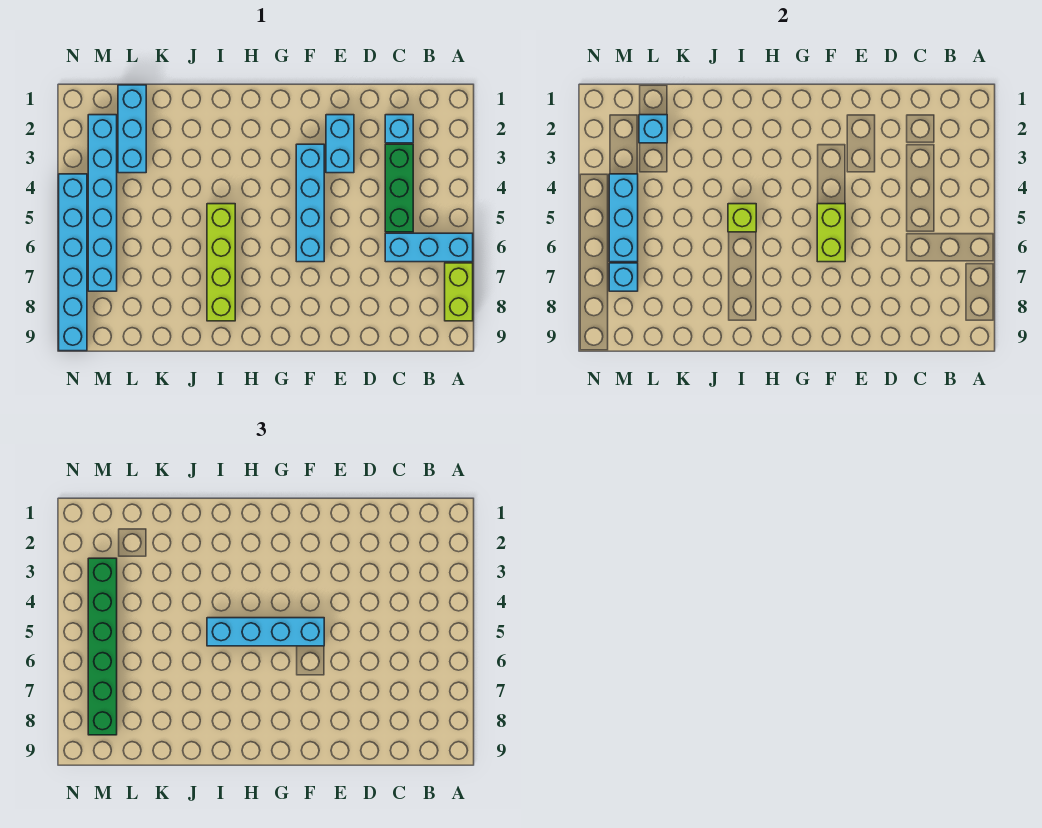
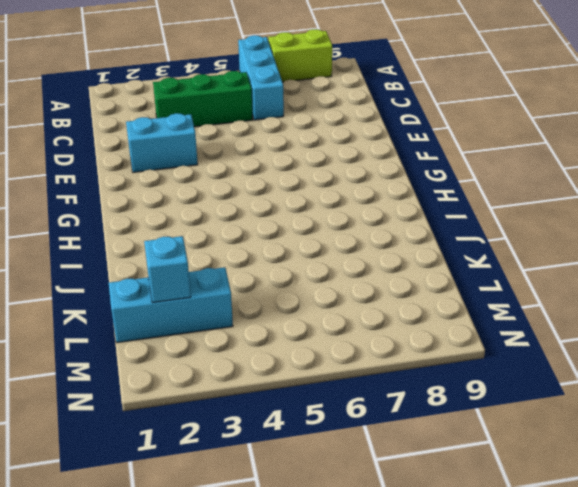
none -> cyan 1x1 brick [385,115,413,143]
none -> cyan 1x4 brick [296,144,324,262]
none -> lime 1x4 brick [207,204,235,321]

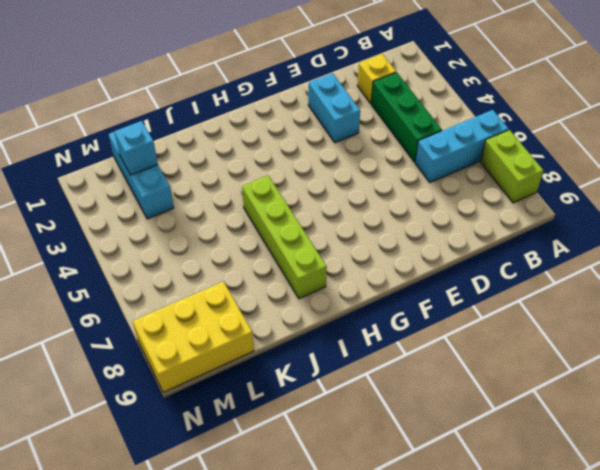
yellow 1x1 brick [357,54,396,103] -> cyan 1x1 brick [385,115,413,143]
yellow 2x3 brick [133,282,254,393] -> cyan 1x6 brick [59,174,87,351]
none -> cyan 1x4 brick [296,144,324,262]
none -> cyan 1x6 brick [88,115,117,291]
none -> lime 1x2 brick [817,204,845,262]

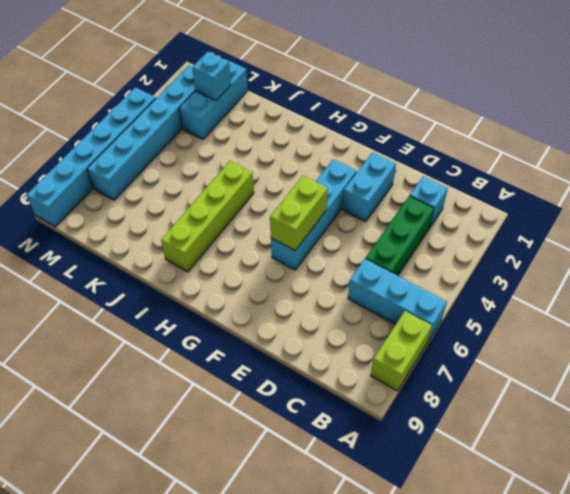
none -> lime 1x1 brick [728,204,756,232]
none -> cyan 1x3 brick [609,174,638,262]
none -> cyan 1x1 brick [609,263,638,291]

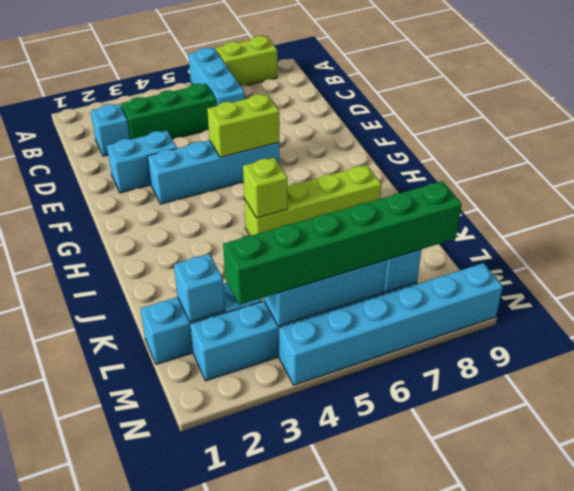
none -> cyan 1x4 brick [207,618,324,646]

